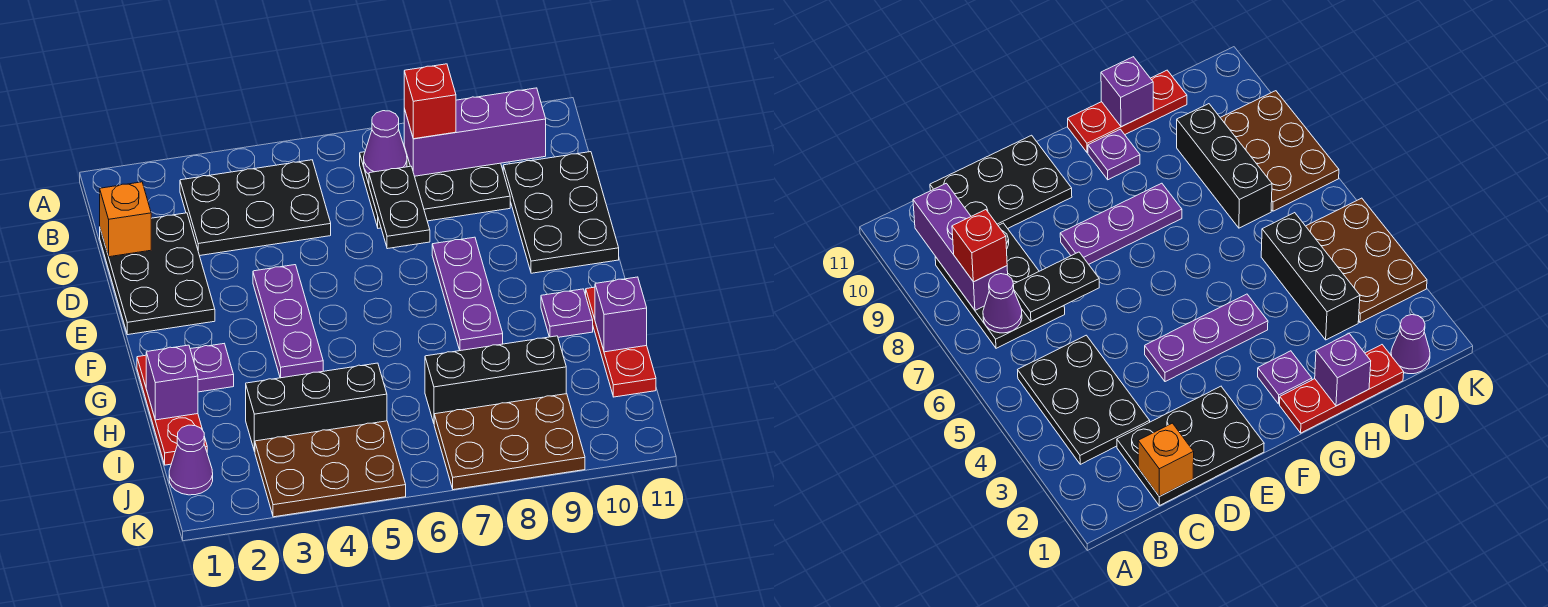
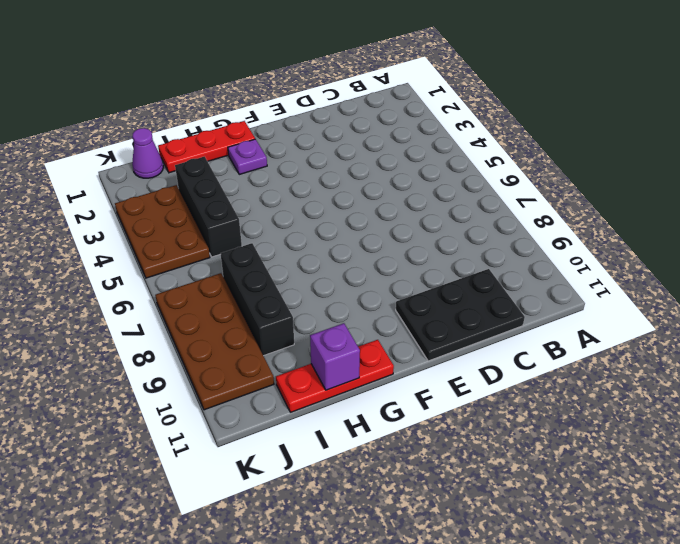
brown 2x4 plate [155,273,274,410] -> brown 2x3 plate [434,394,585,490]
none -> black 2x3 plate [180,160,331,256]
none -> black 2x3 plate [360,146,510,228]
none -> black 2x3 plate [100,213,215,335]

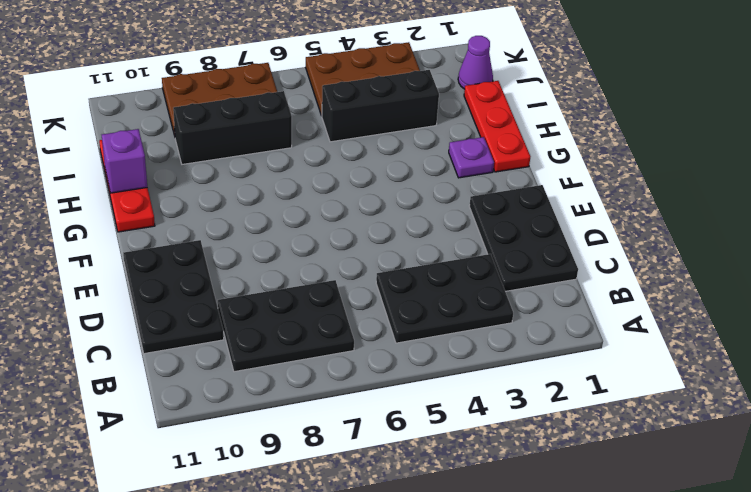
none -> purple 1x3 plate [253,265,323,378]
none -> purple 1x3 plate [432,237,503,351]
none -> purple 1x1 plate [541,289,593,337]

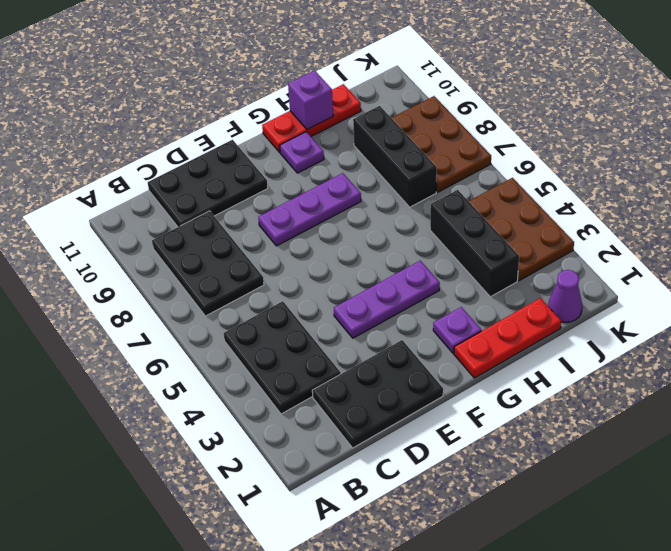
none -> purple 1x1 cone [364,111,407,174]
none -> purple 1x3 brick [404,88,546,176]
none -> orange 1x1 brick [100,182,151,257]

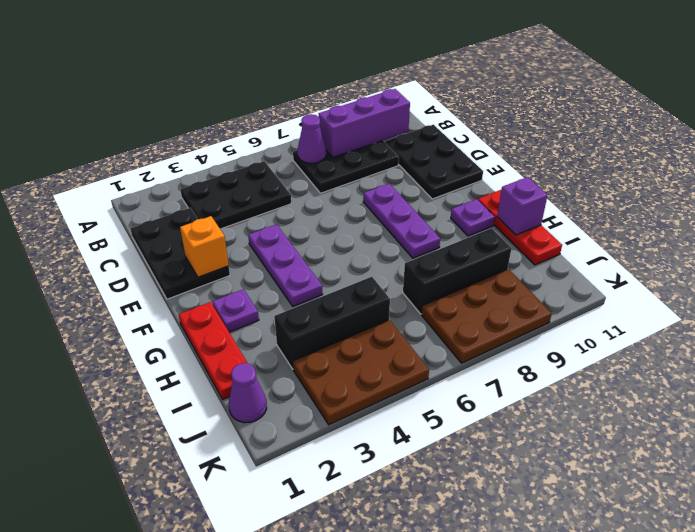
orange 1x1 brick [180,216,229,277] -> orange 1x1 brick moved to [100,182,151,257]
none -> black 1x2 plate [369,166,430,249]
none -> purple 1x1 brick [146,345,198,420]
none -> red 1x1 brick [404,64,456,139]

